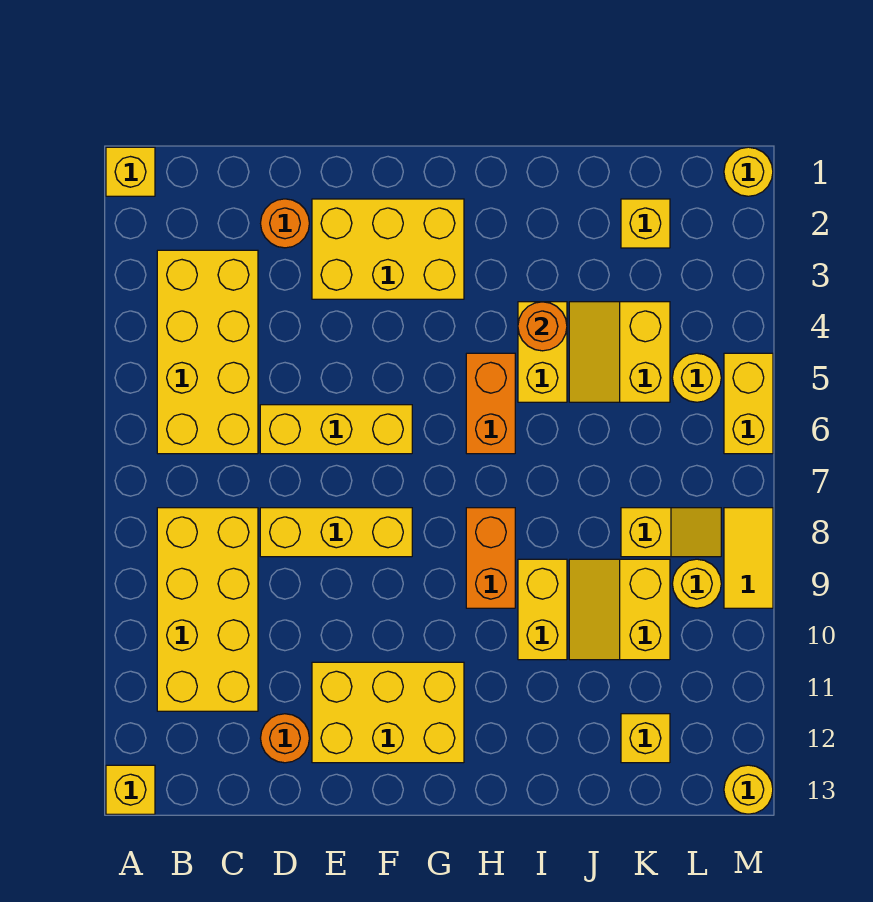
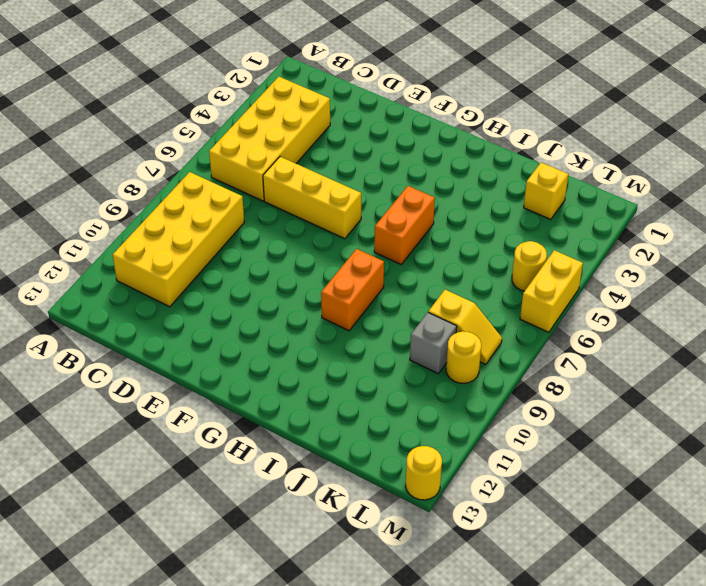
grey 1x1 brick [410,312,457,373] -> yellow 2x2 slope [569,559,670,660]
none -> yellow 1x1 brick [106,147,155,196]
none -> yellow 1x1 brick [106,765,155,814]
none -> orange 1x1 round brick [261,199,309,248]

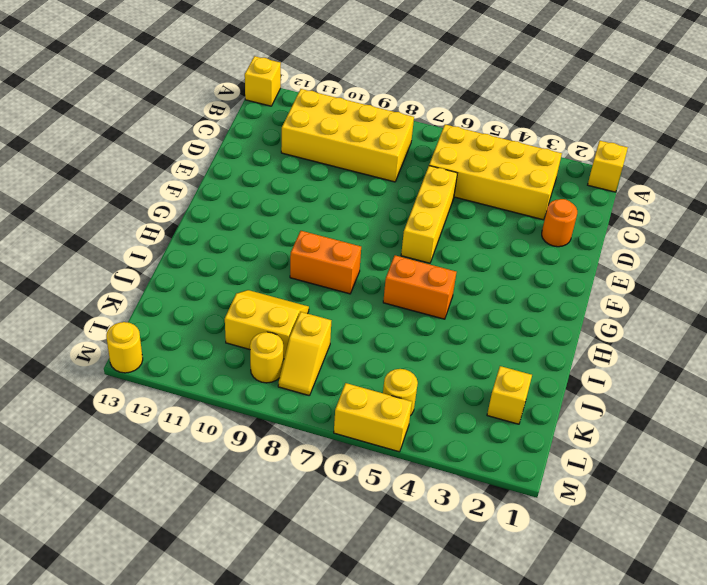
none -> yellow 1x3 brick [260,508,412,557]
none -> orange 1x1 round brick [261,714,309,763]
none -> yellow 2x3 brick [312,199,464,299]

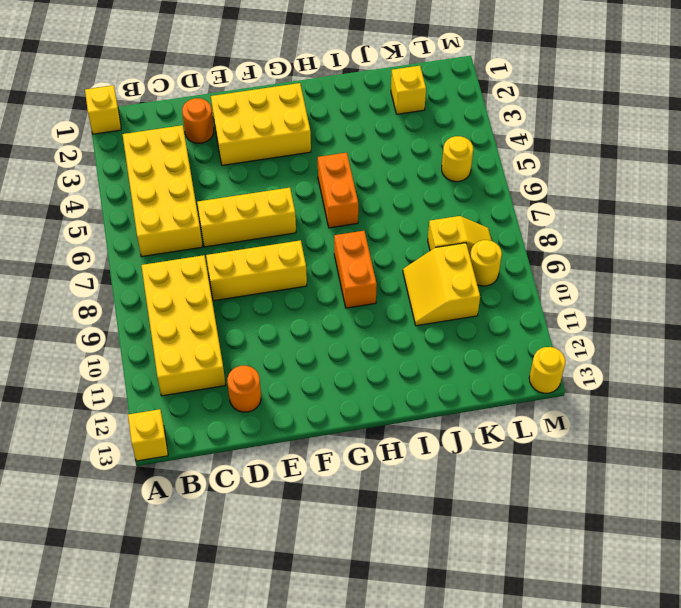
none -> yellow 2x3 brick [312,662,464,763]
none -> yellow 1x2 brick [518,302,567,402]
none -> yellow 1x2 brick [518,559,567,660]

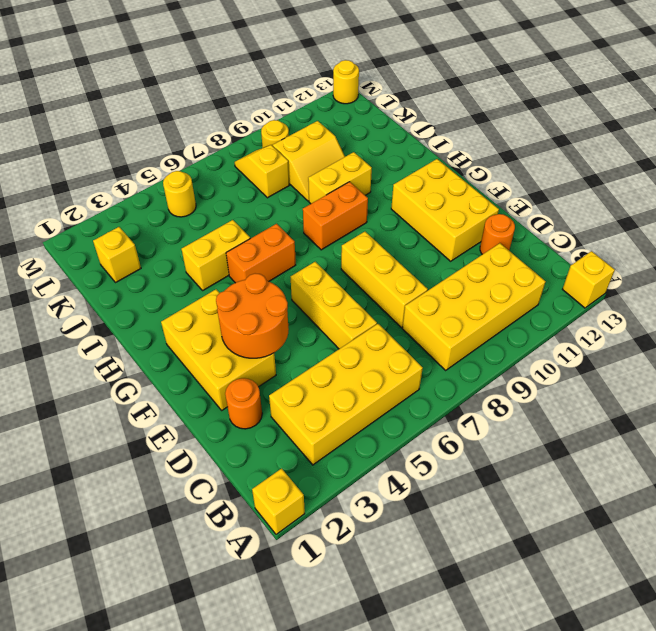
orange 2x2 round brick [216,273,289,358] -> none
none -> yellow 2x2 slope [569,302,670,402]
none -> yellow 1x1 brick [621,714,670,763]
none -> yellow 1x1 round brick [724,147,773,196]

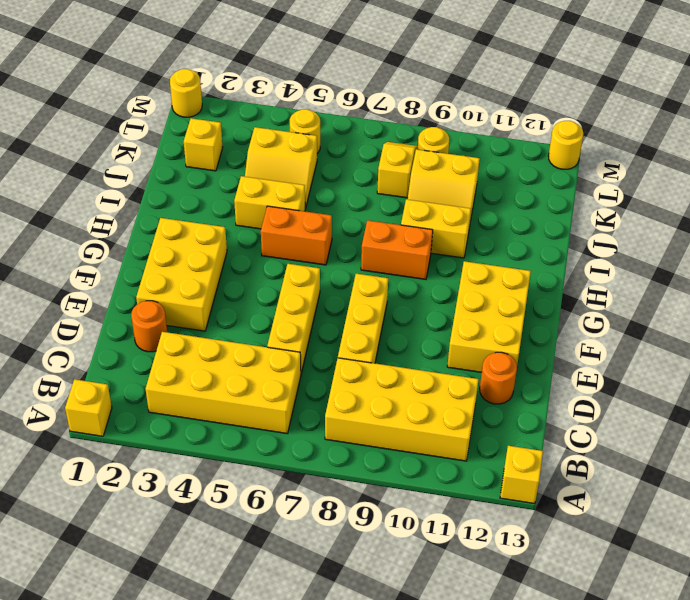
none -> yellow 1x1 brick [621,714,670,763]
none -> yellow 1x2 brick [724,353,773,454]
none -> yellow 1x2 tile [724,508,773,608]

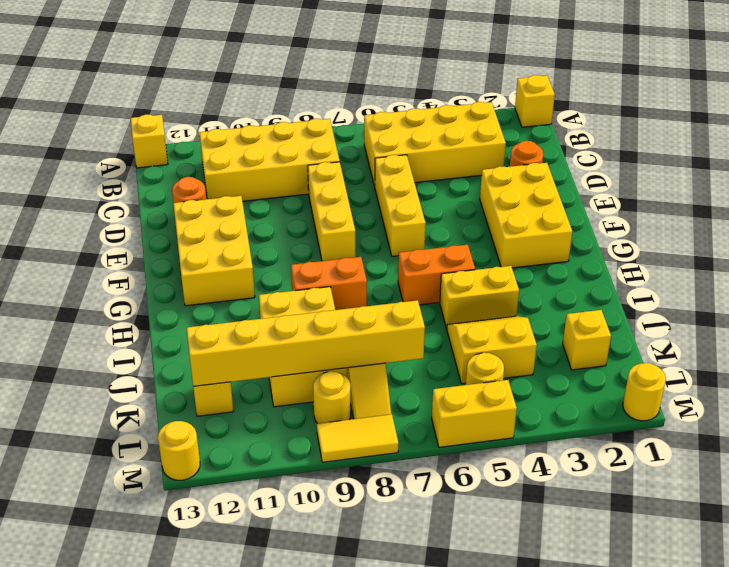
yellow 1x6 brick [187,300,425,386] -> none
none -> orange 1x1 round brick [518,302,567,351]

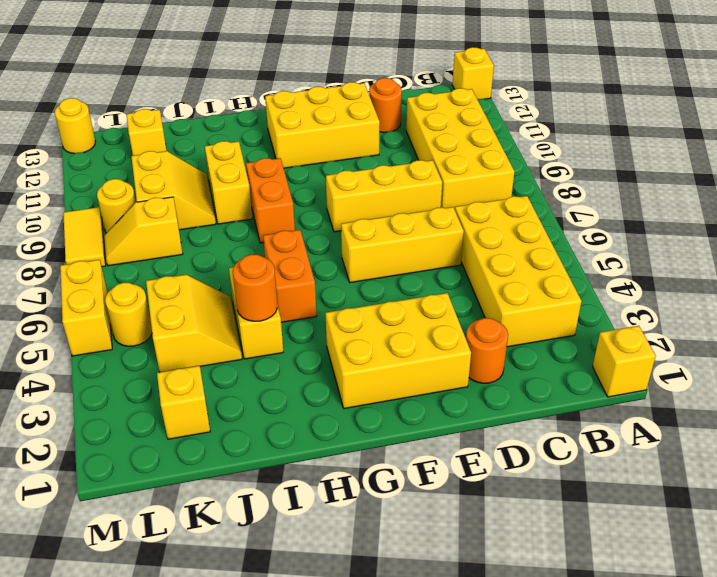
none -> yellow 1x1 round brick [724,147,773,196]

